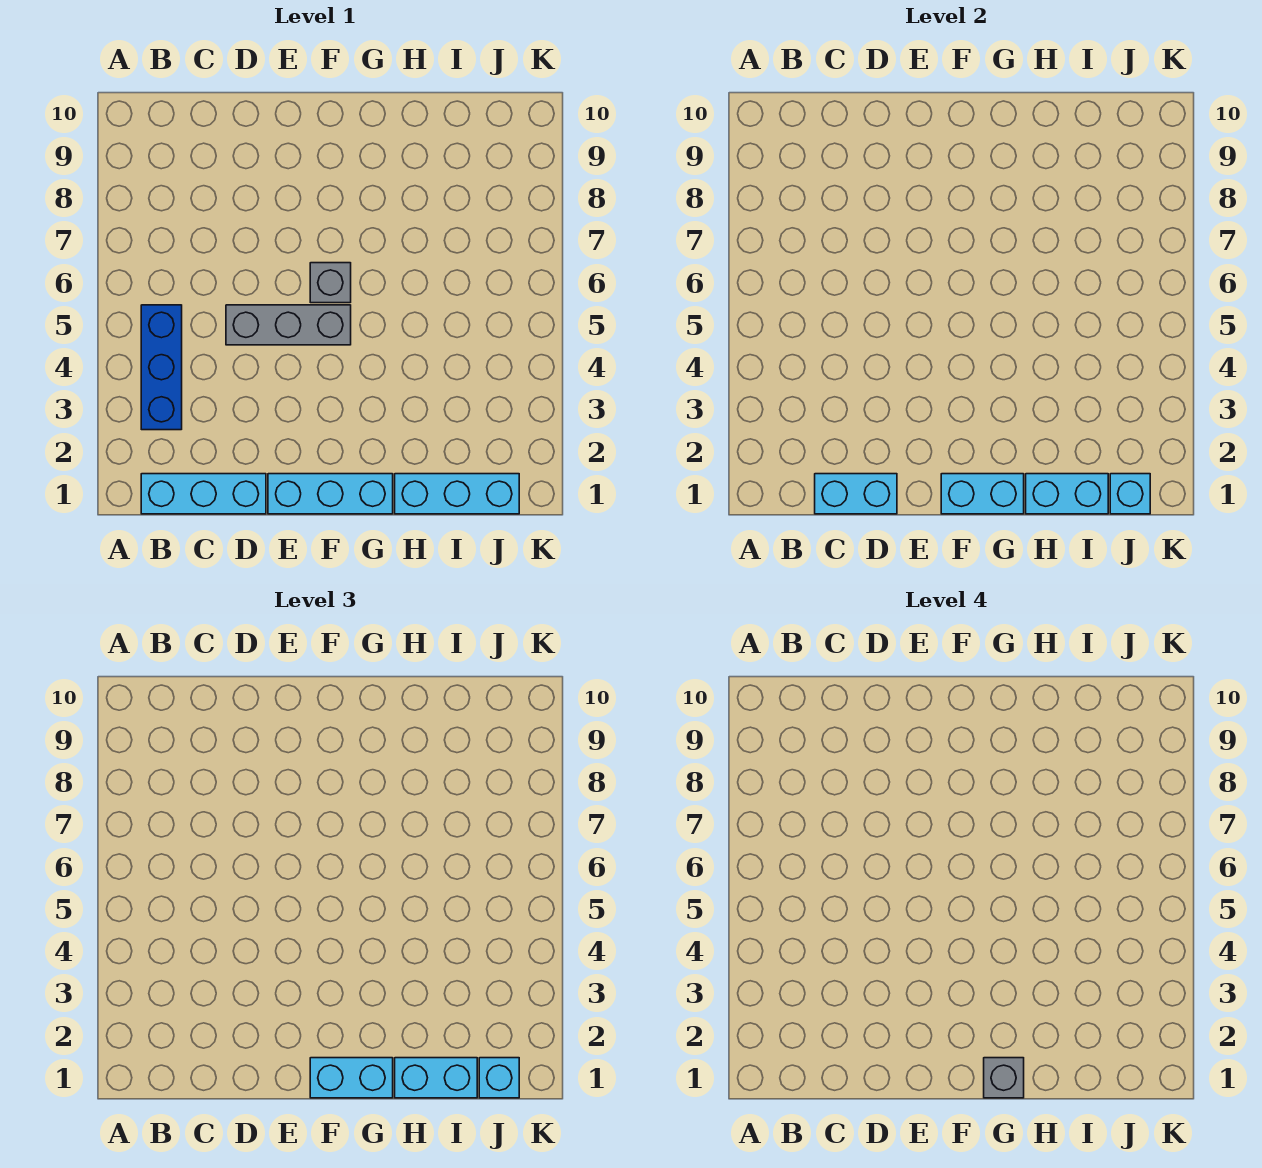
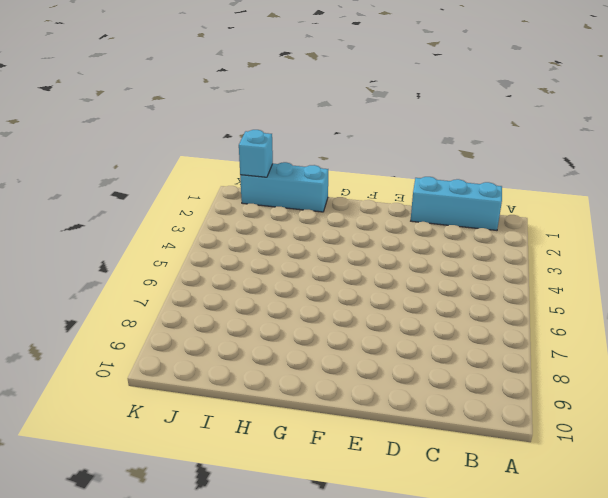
none -> blue 1x3 brick [141,305,182,430]
none -> grey 1x3 brick [226,305,351,345]
none -> cyan 1x3 brick [268,474,393,514]

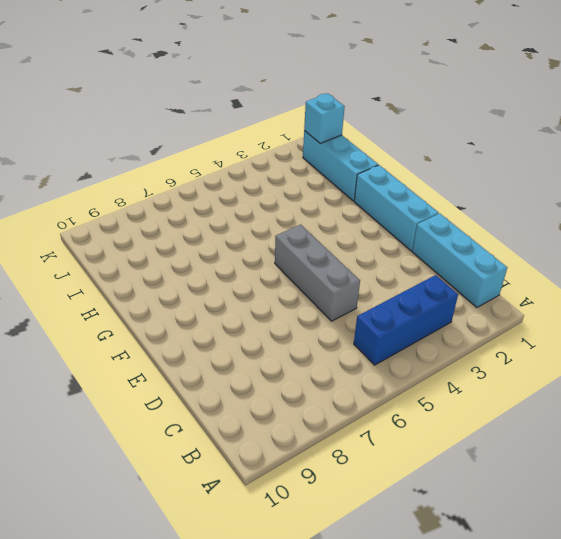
none -> grey 1x1 brick [310,263,351,303]
none -> cyan 1x2 brick [815,474,897,514]
none -> cyan 1x2 brick [941,474,1024,514]

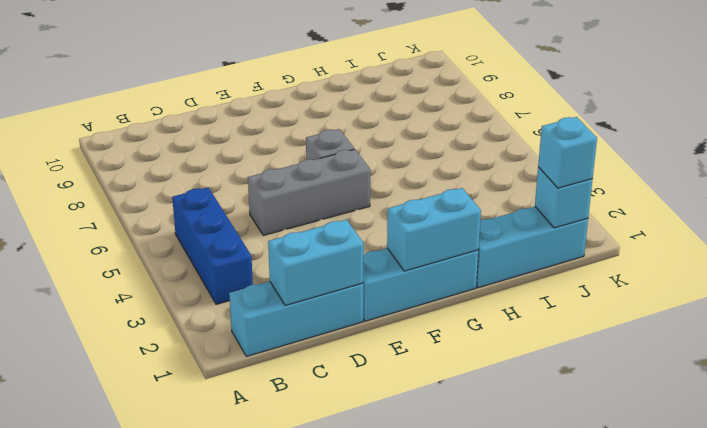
none -> cyan 1x2 brick [1026,474,1108,514]
none -> cyan 1x2 brick [310,1058,393,1098]
none -> cyan 1x2 brick [395,1058,477,1098]

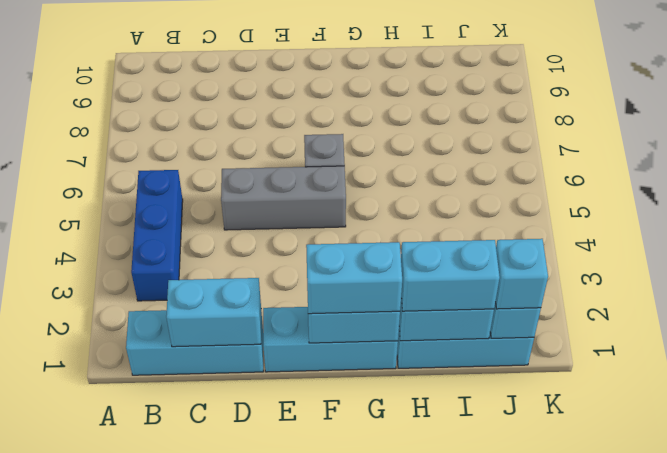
none -> grey 1x1 brick [984,1058,1024,1098]

